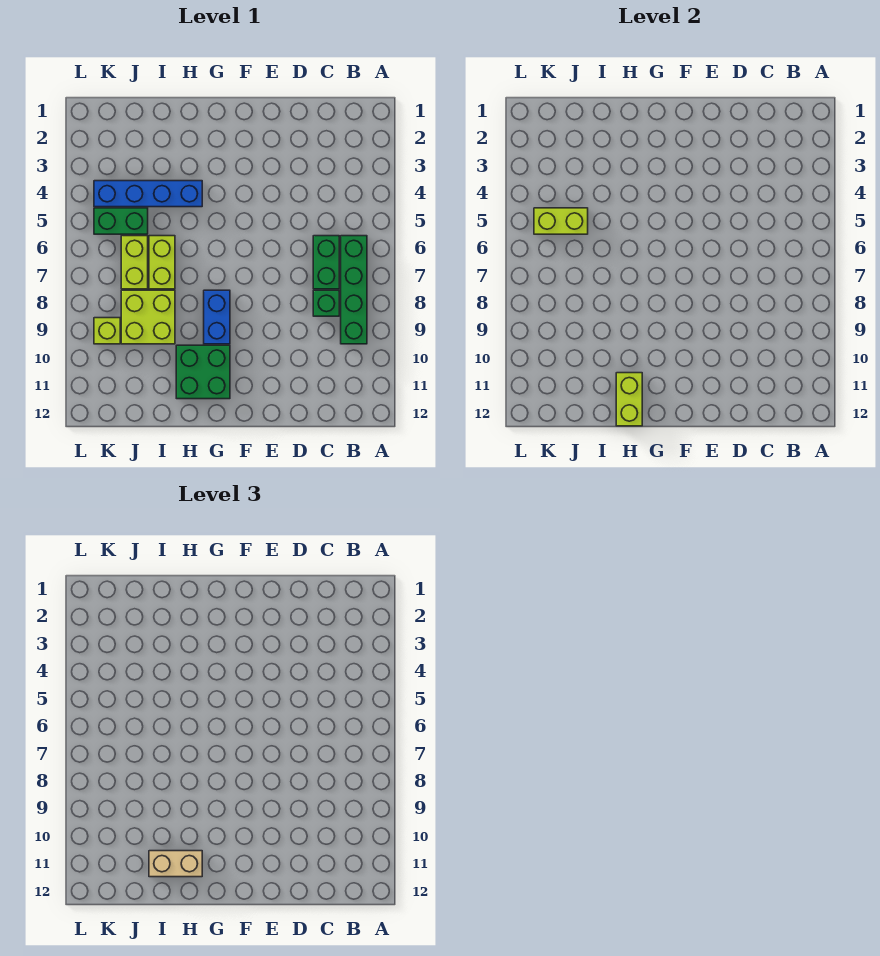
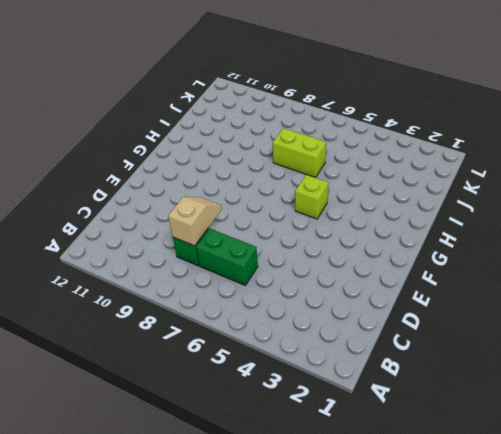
tan 1x2 slope [168,197,222,246] -> none
lime 1x1 brick [295,175,328,219] -> lime 1x1 brick moved to [94,318,120,344]
none -> green 1x4 brick [341,236,367,344]
none -> blue 1x2 brick [204,290,230,344]
none -> green 2x2 brick [176,345,230,399]

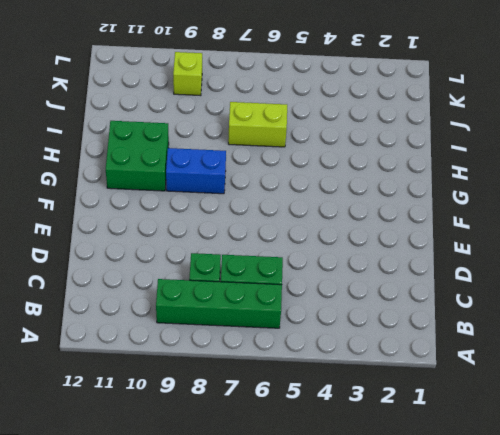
none -> blue 1x4 brick [94,181,202,207]
none -> lime 2x2 brick [121,290,175,344]
none -> green 1x2 brick [94,208,148,234]

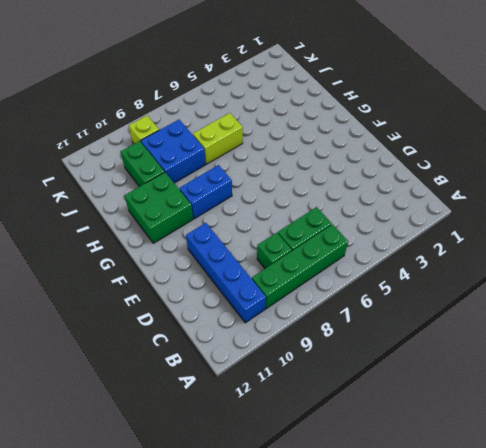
blue 1x4 brick [186,223,266,323] -> blue 1x4 brick moved to [94,181,202,207]
blue 2x2 brick [141,120,206,183] -> lime 2x2 brick [121,290,175,344]
green 1x2 brick [121,141,164,187] -> green 1x2 brick moved to [94,208,148,234]
none -> lime 1x2 brick [121,236,148,289]
none -> lime 1x2 brick [616,373,642,426]
none -> lime 1x2 brick [534,208,588,234]

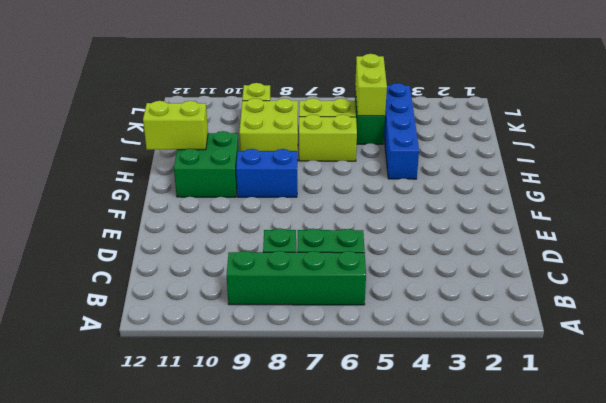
none -> tan 1x2 brick [149,851,202,877]

